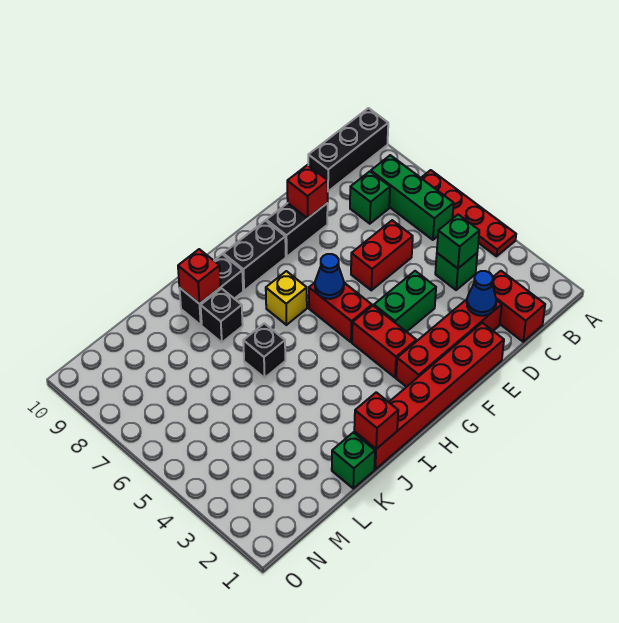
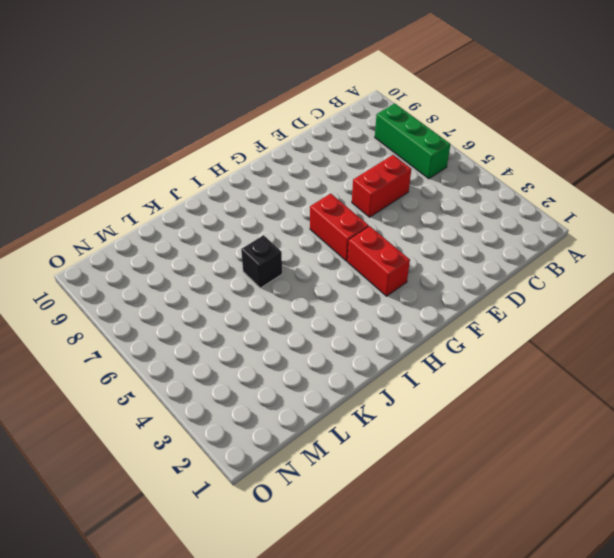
none -> red 1x4 plate [421,170,516,256]
none -> black 1x3 brick [308,108,388,191]
none -> red 1x2 brick [492,271,545,342]

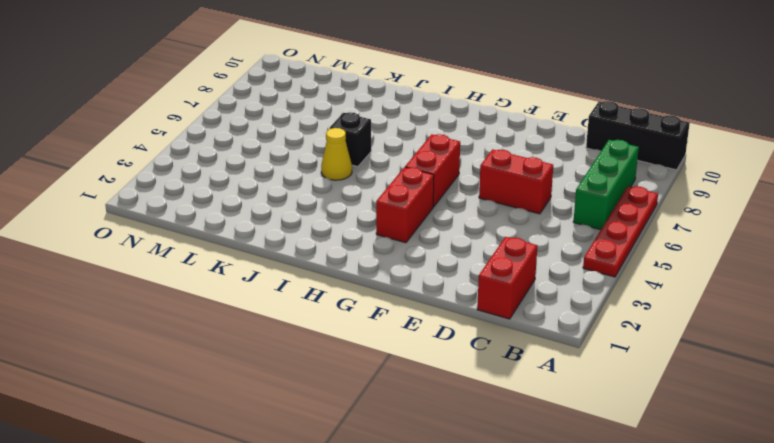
yellow 1x1 cone [321,128,352,180] -> none
none -> green 1x1 brick [435,253,477,290]
none -> green 1x1 brick [350,171,390,224]
none -> red 1x4 brick [396,299,502,387]

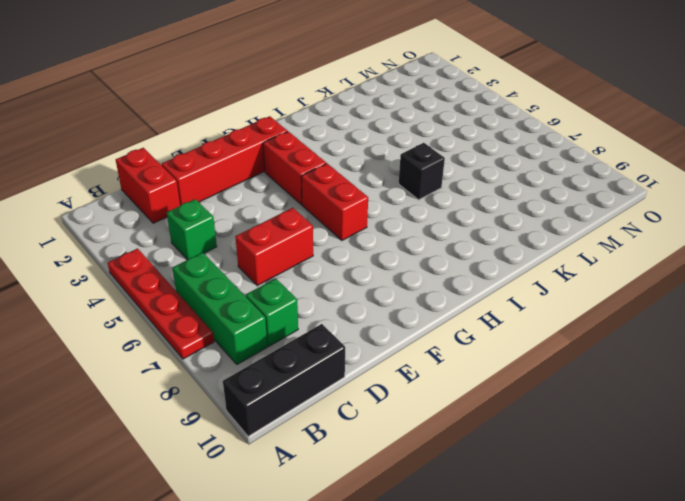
none -> red 1x6 brick [354,323,504,469]
none -> green 1x2 brick [374,271,436,332]
none -> black 1x2 brick [266,203,328,257]

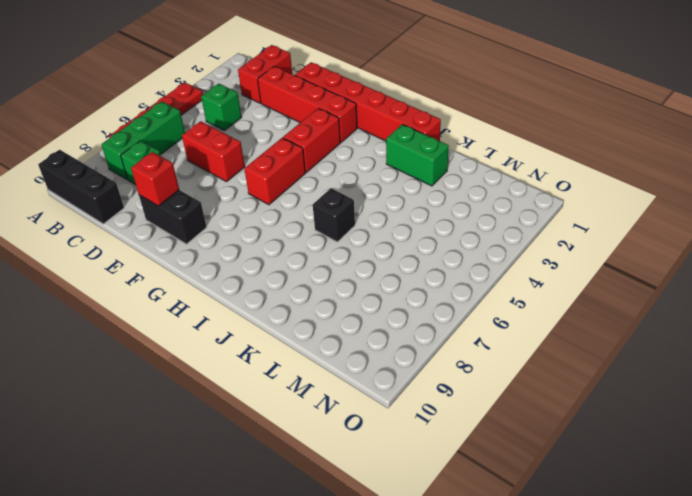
green 1x2 brick [386,124,449,186] -> green 1x2 brick moved to [374,271,436,332]
none -> black 1x2 brick [223,221,286,291]
none -> yellow 1x1 brick [266,271,307,325]
none -> black 1x2 brick [180,254,243,325]

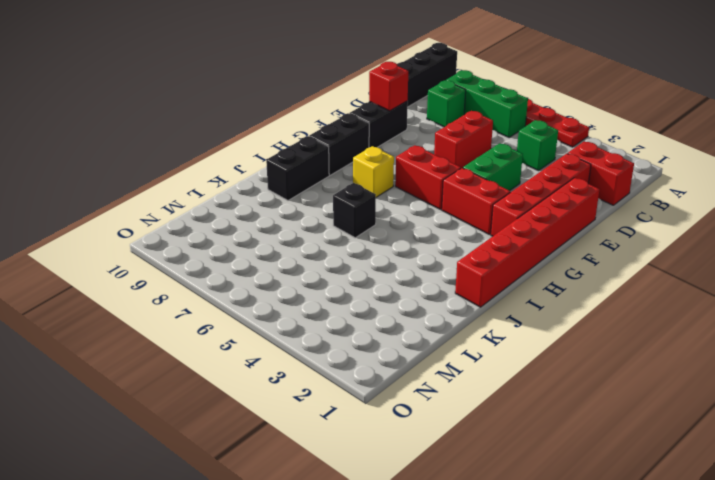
none -> black 1x1 brick [201,289,243,342]
none -> green 1x1 brick [332,432,375,488]
none -> green 1x1 brick [437,215,479,268]

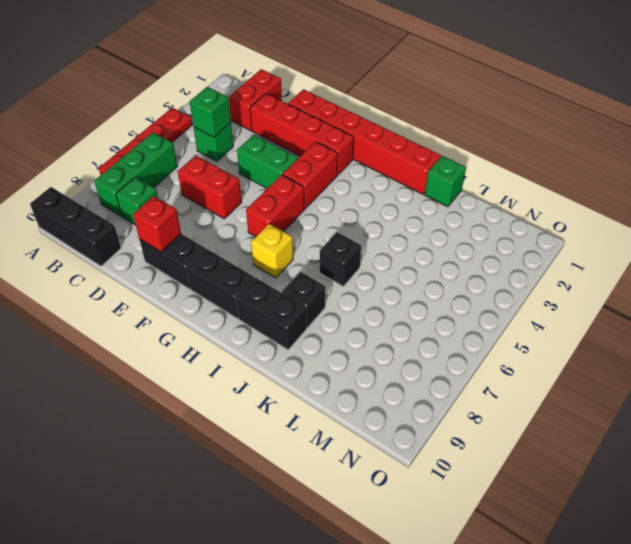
none -> blue 1x1 cone [467,271,496,316]
none -> blue 1x1 cone [315,254,344,299]
none -> red 1x1 brick [354,392,398,449]

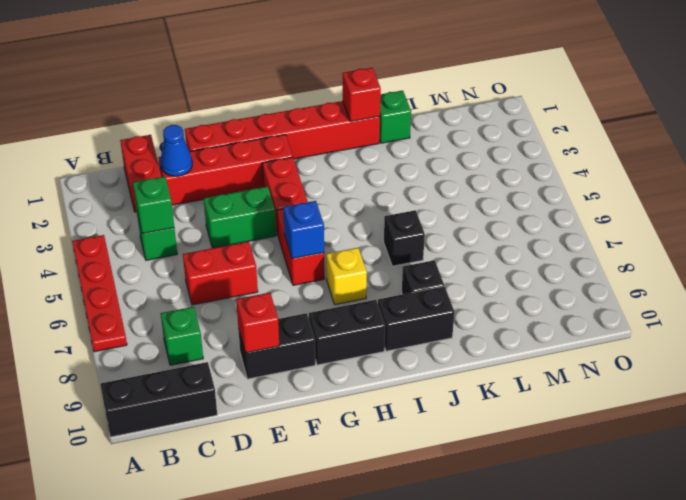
blue 1x1 brick [284,201,324,259] -> blue 1x1 cone [315,254,344,299]
none -> green 1x3 brick [371,155,454,240]
none -> red 1x1 brick [178,249,220,304]

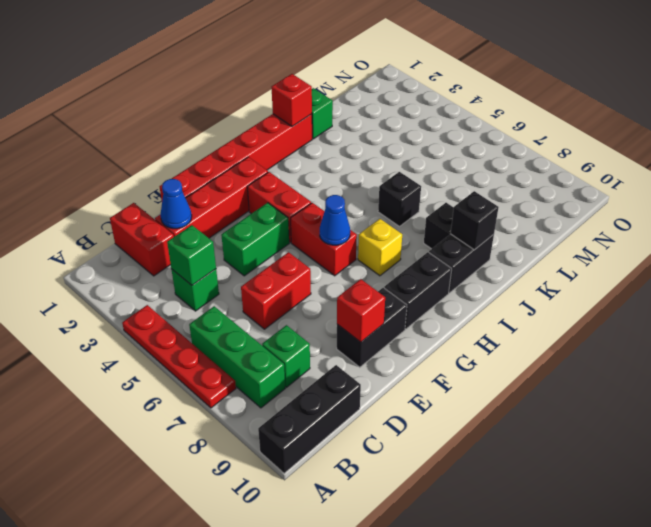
black 1x1 brick [451,191,499,250] -> red 1x1 brick [178,249,220,304]

